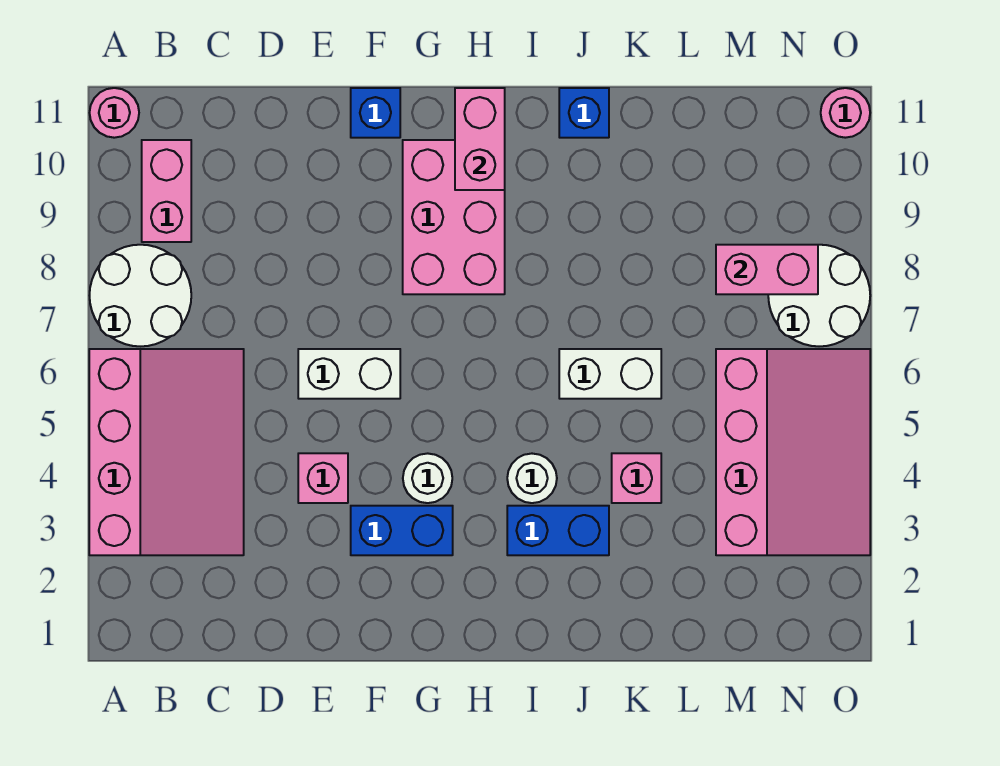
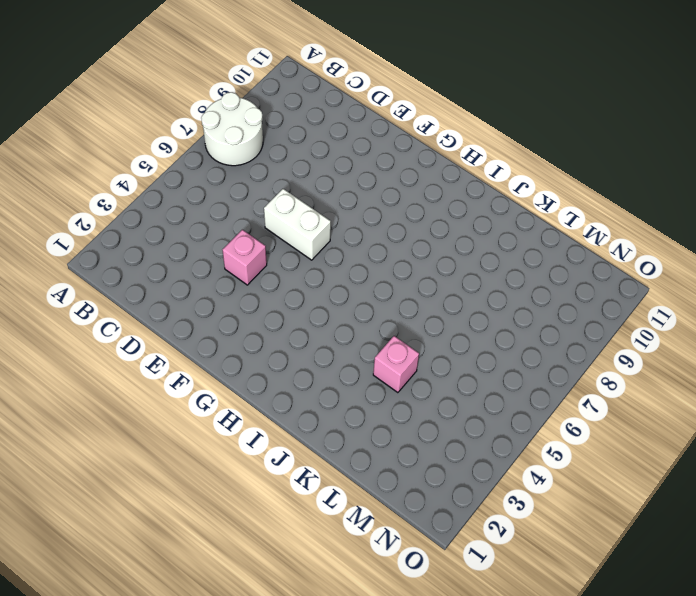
none -> pink 3x4 slope [89,349,244,555]
none -> pink 1x1 round brick [90,88,139,138]
none -> pink 1x2 brick [142,140,191,242]

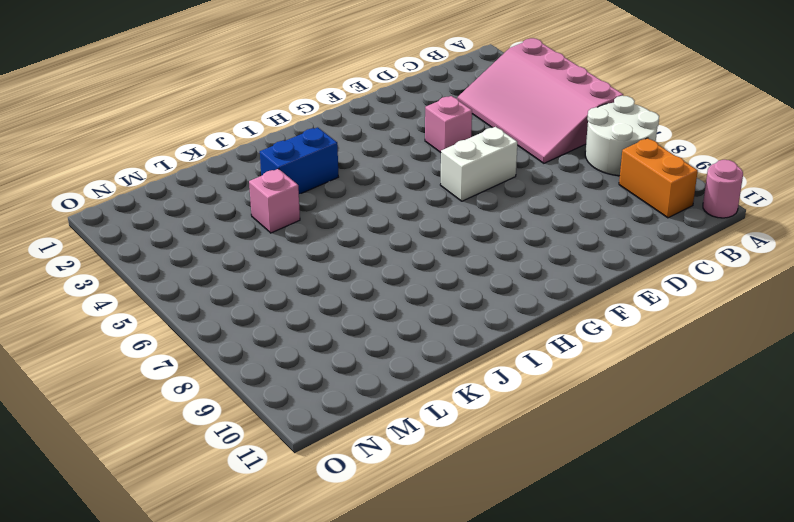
orange 1x2 brick [619,138,698,218] -> pink 1x2 brick [142,140,191,242]
none -> blue 1x2 brick [351,506,453,555]
none -> blue 1x1 brick [351,88,400,138]
none -> white 1x1 round brick [403,453,452,503]

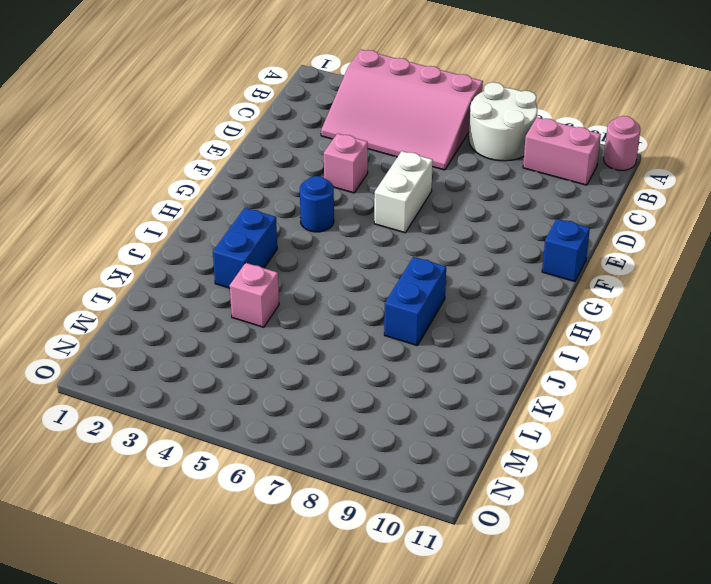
blue 1x1 round brick [300,176,334,232] -> white 1x1 round brick [403,453,452,503]
blue 1x2 brick [384,257,446,346] -> blue 1x2 brick moved to [351,506,453,555]
none -> pink 2x3 brick [403,140,505,294]
none -> white 1x1 round brick [507,454,557,503]
none -> white 1x2 brick [559,349,661,399]

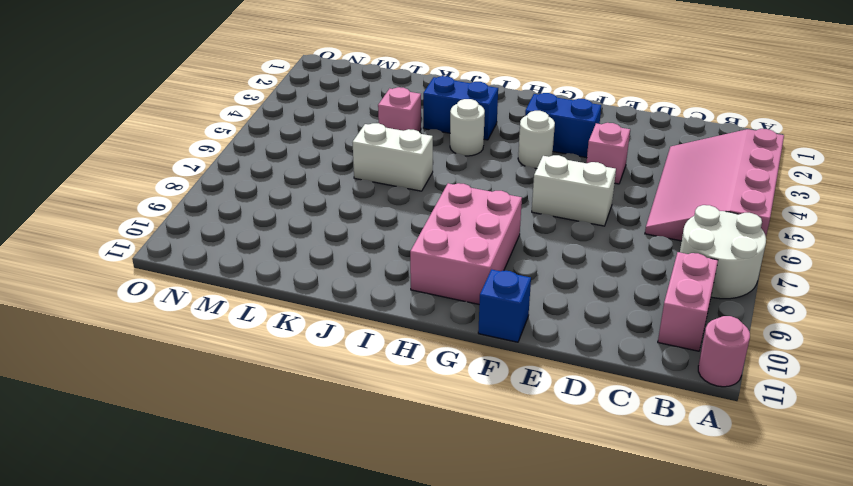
none -> blue 1x1 brick [559,88,609,138]
none -> pink 3x4 slope [716,349,870,555]
none -> white 2x2 round brick [768,245,870,346]

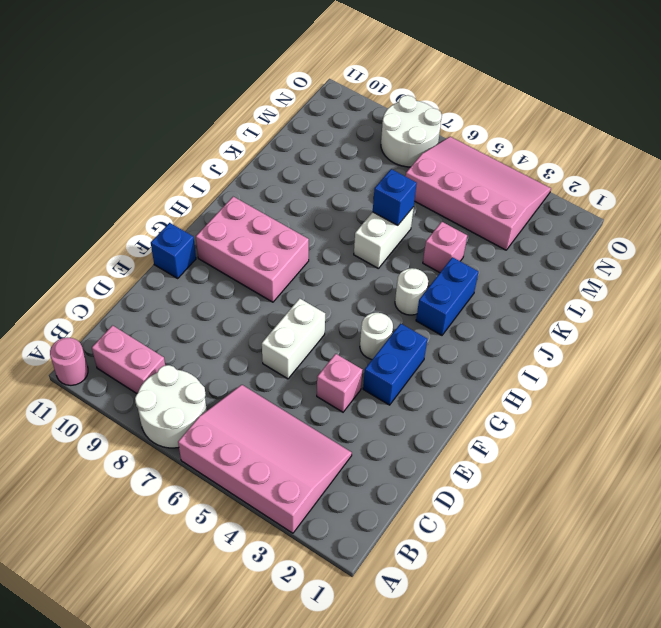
blue 1x1 brick [373,169,417,225] -> blue 1x1 brick moved to [559,88,609,138]
none -> pink 1x1 round brick [821,88,870,138]
none -> pink 1x2 brick [455,88,505,190]
none -> pink 1x2 brick [716,245,818,294]

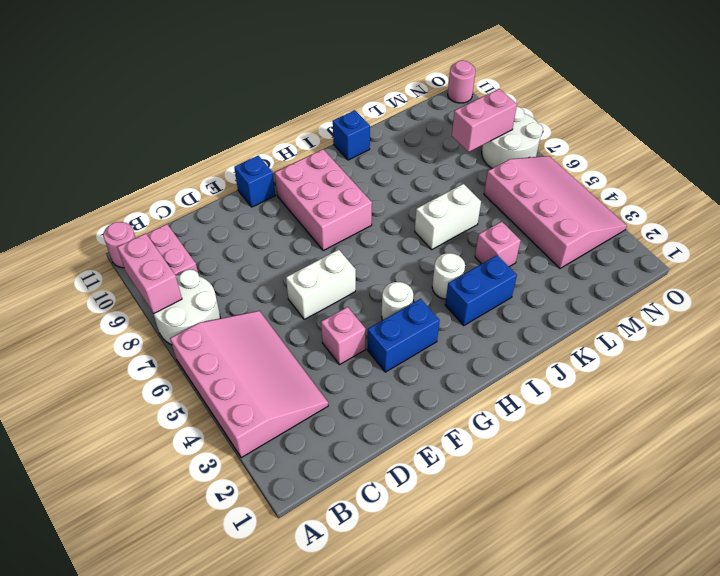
pink 1x2 brick [117,233,182,313] -> pink 1x2 brick moved to [455,88,505,190]

